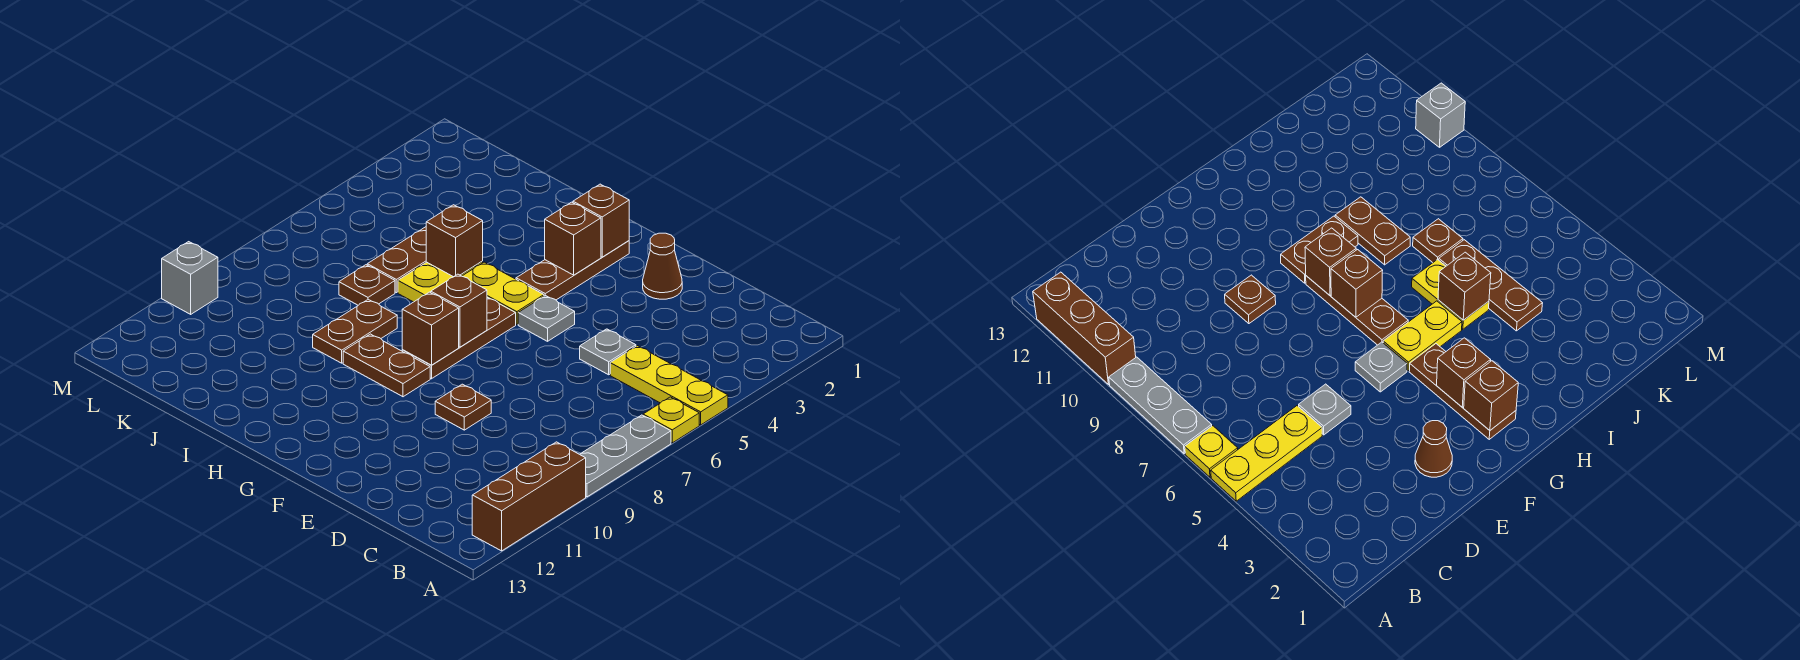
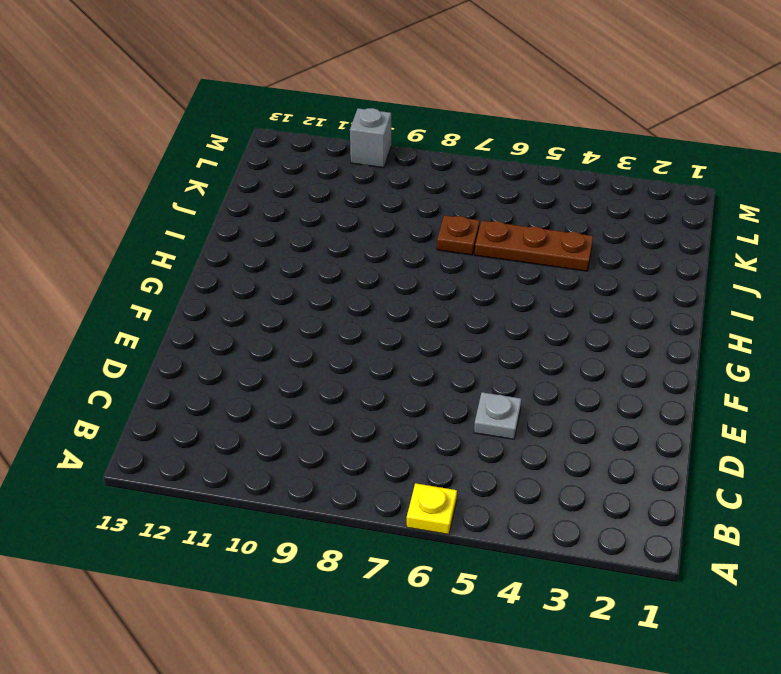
none -> yellow 1x3 plate [610,346,728,425]
none -> grey 1x3 plate [580,415,671,497]
none -> brown 1x3 brick [472,442,586,551]

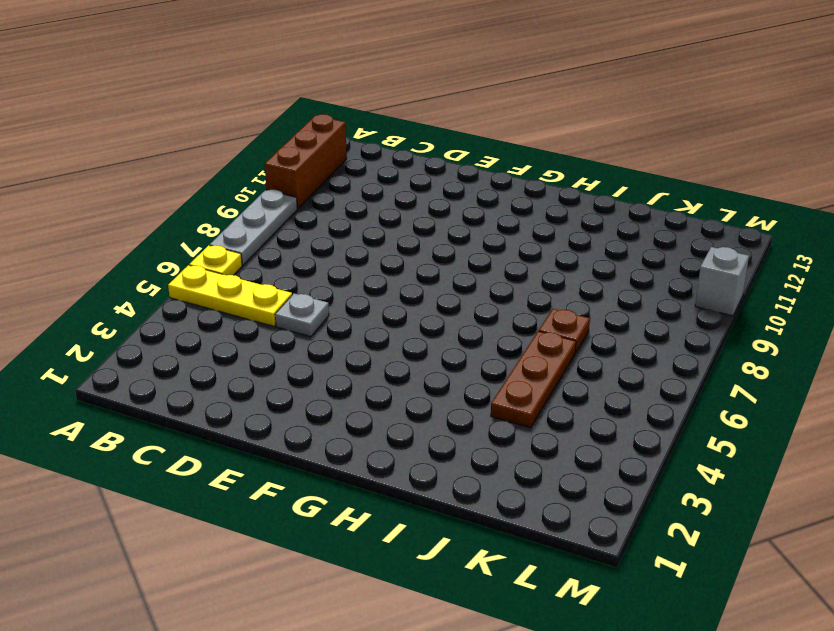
none -> brown 1x1 cone [643,233,682,299]
none -> brown 1x1 plate [435,384,491,430]
none -> grey 1x1 plate [518,295,575,341]

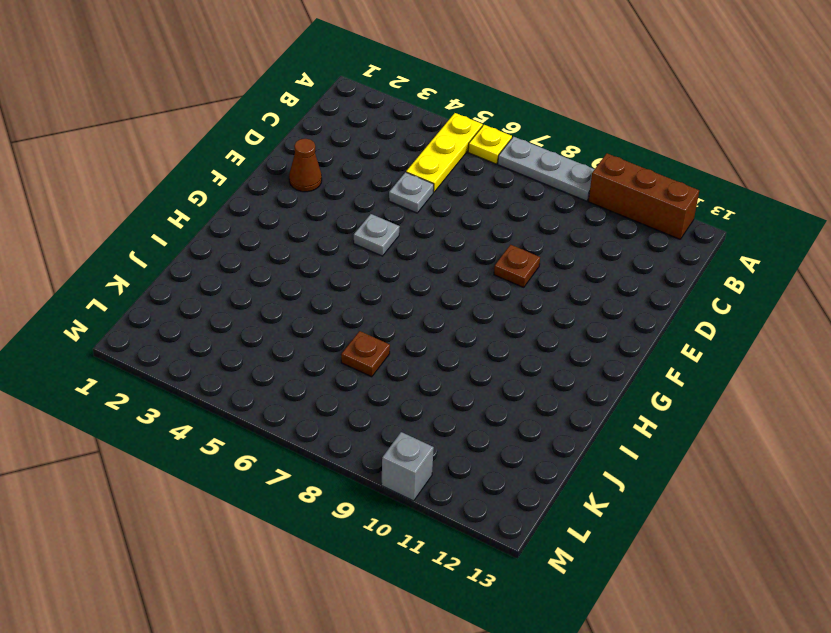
none -> brown 1x3 plate [516,241,629,300]
none -> yellow 1x2 plate [462,262,544,325]
none -> brown 1x3 plate [402,297,516,379]

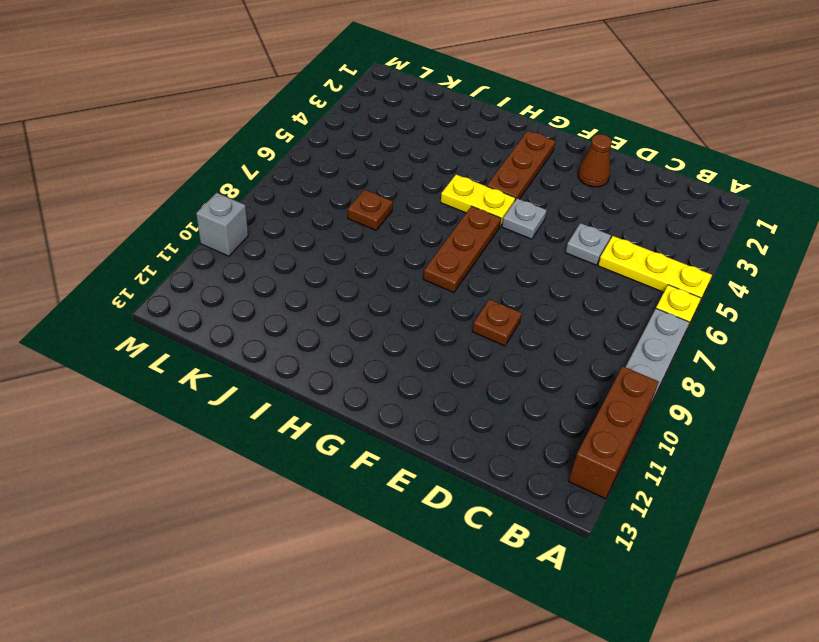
none -> brown 1x2 plate [343,334,430,397]
none -> yellow 1x2 plate [398,261,483,302]
none -> brown 1x2 plate [313,299,397,363]

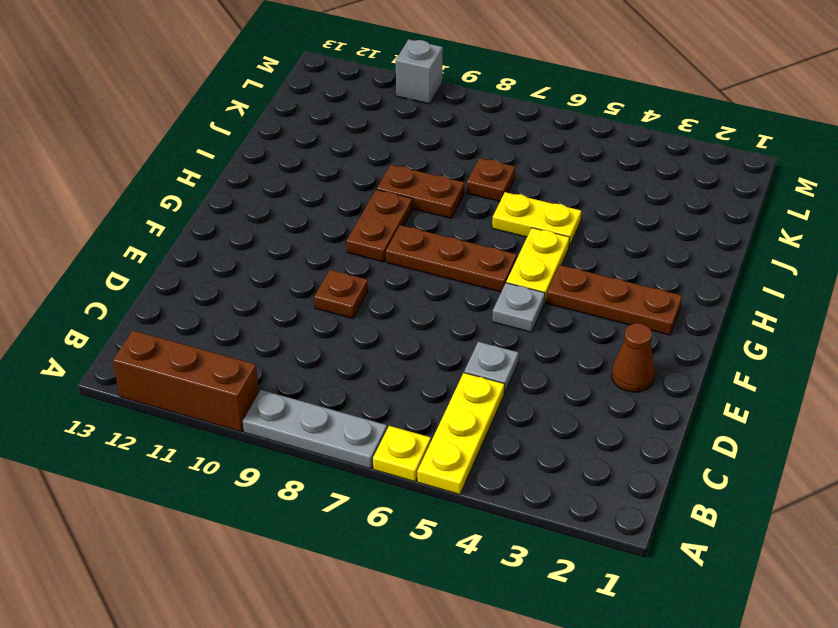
none -> brown 1x3 plate [367,227,426,293]
none -> brown 1x1 brick [573,184,629,257]
none -> brown 1x1 brick [545,202,601,275]

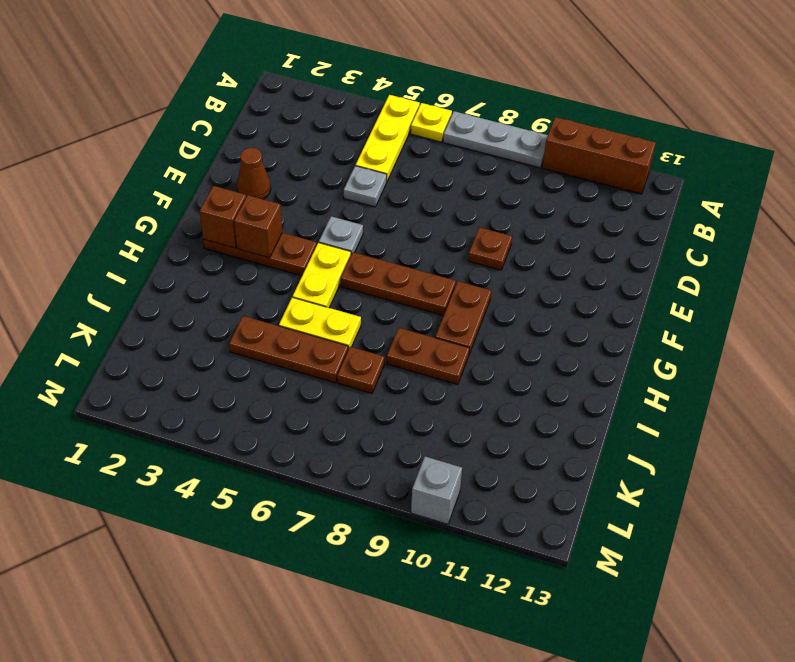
none -> brown 1x1 brick [431,274,487,347]
none -> brown 1x1 brick [402,292,459,365]
none -> brown 1x1 brick [426,205,483,277]

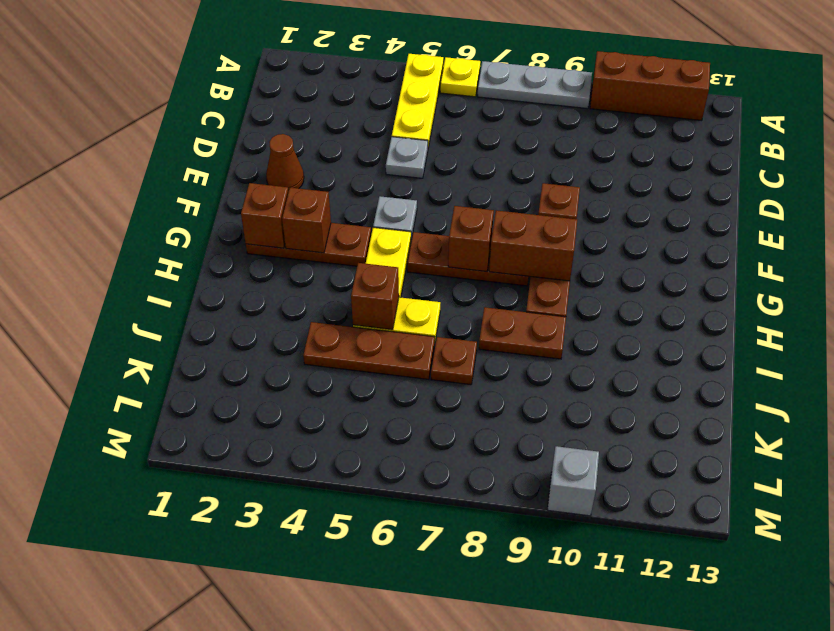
brown 1x2 brick [489,210,577,281] -> brown 1x1 brick [402,292,459,365]

